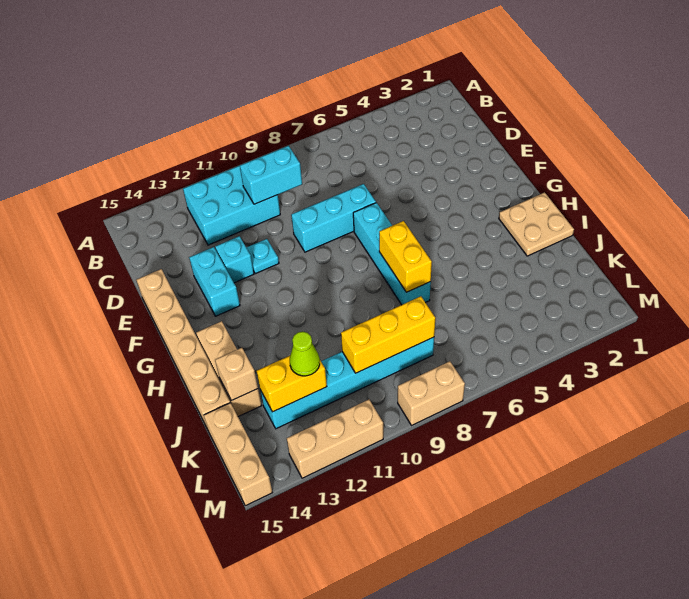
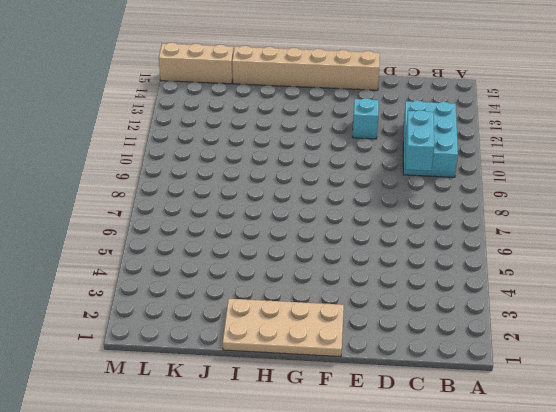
tan 2x4 plate [223,299,344,357] -> tan 2x2 plate [499,192,574,256]
none -> cyan 1x3 brick [291,184,376,252]
none -> cyan 1x1 plate [246,239,279,274]
none -> cyan 1x2 brick [189,247,240,316]

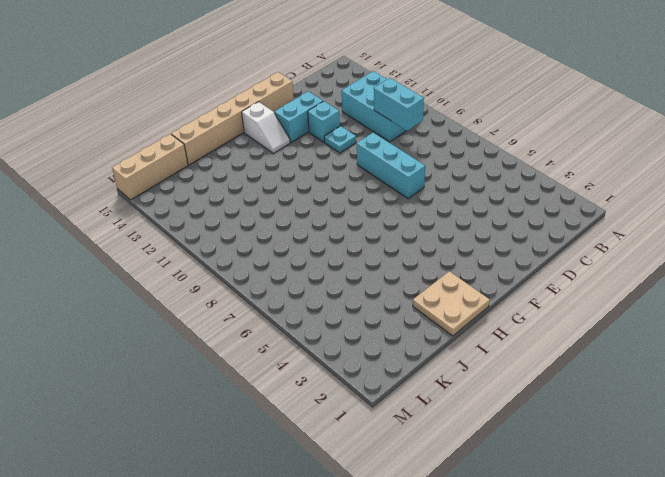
white 1x2 slope [242,102,290,153] -> none
none -> cyan 1x4 brick [353,203,431,305]
none -> tan 1x3 brick [196,321,262,417]
none -> cyan 1x6 brick [260,337,434,429]

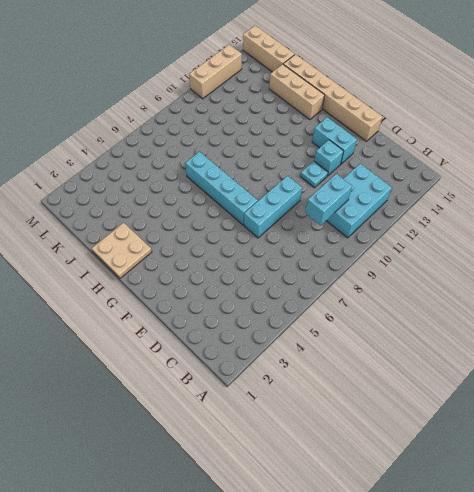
none -> cyan 1x6 brick [260,337,434,429]
none -> tan 1x2 brick [398,361,465,426]
none -> yellow 1x2 brick [379,221,432,292]

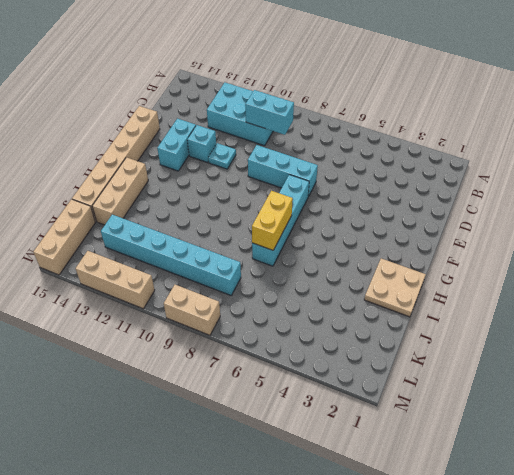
none -> tan 1x1 brick [215,348,258,401]
none -> yellow 1x3 brick [341,296,435,373]
none -> yellow 1x2 brick [257,356,327,412]

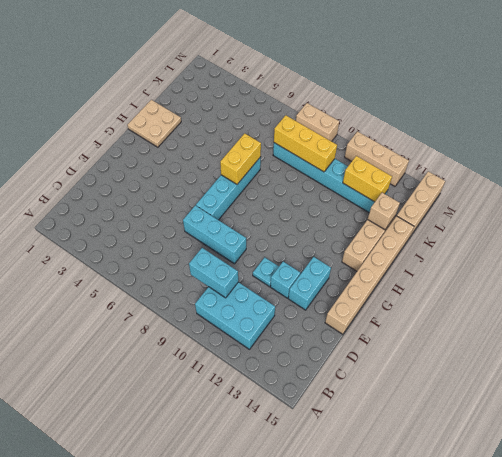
none -> lime 1x1 cone [290,332,320,376]

